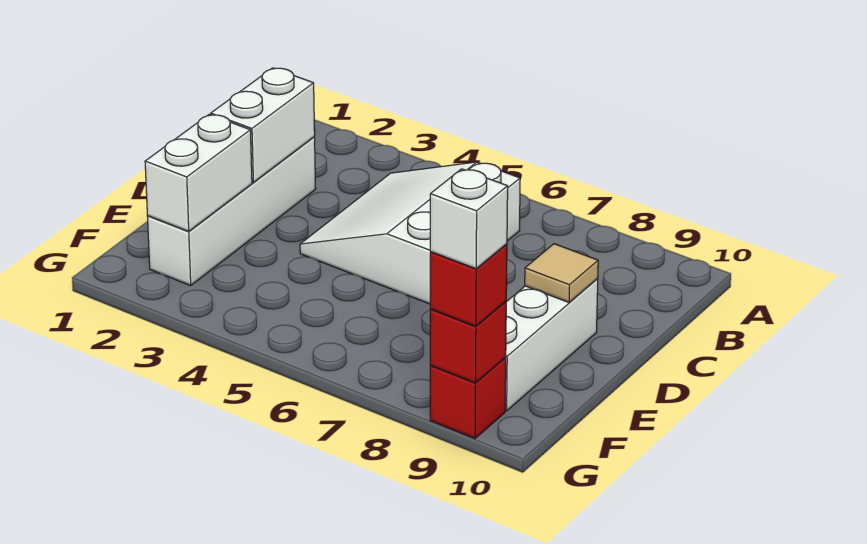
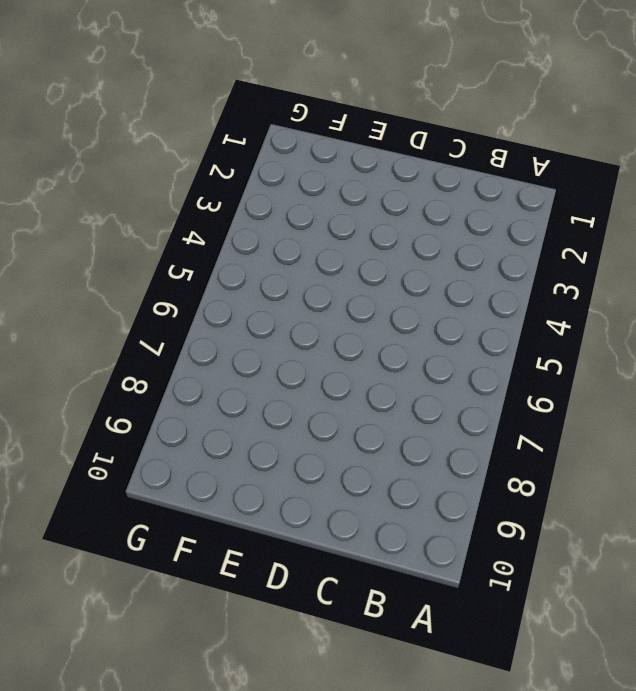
none -> white 3x3 slope [300,162,520,304]
none -> white 1x4 brick [147,137,316,285]

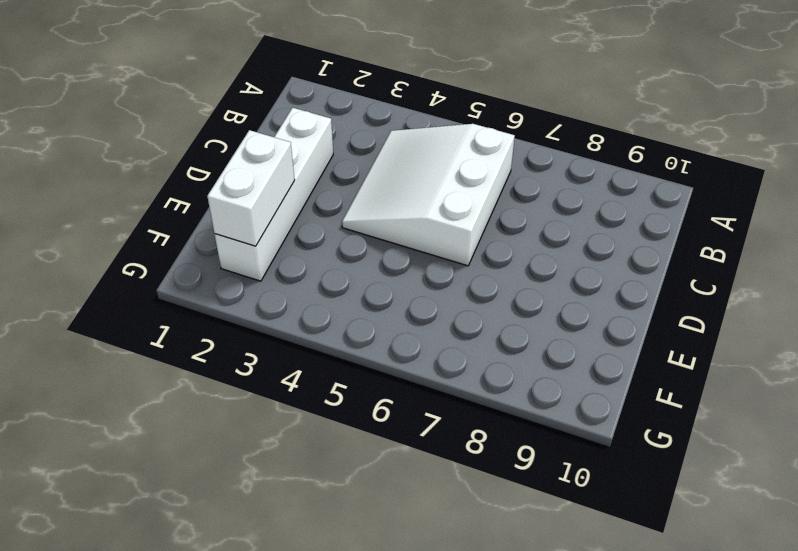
none -> white 1x3 brick [505,278,598,411]
none -> red 1x1 brick [430,358,506,438]

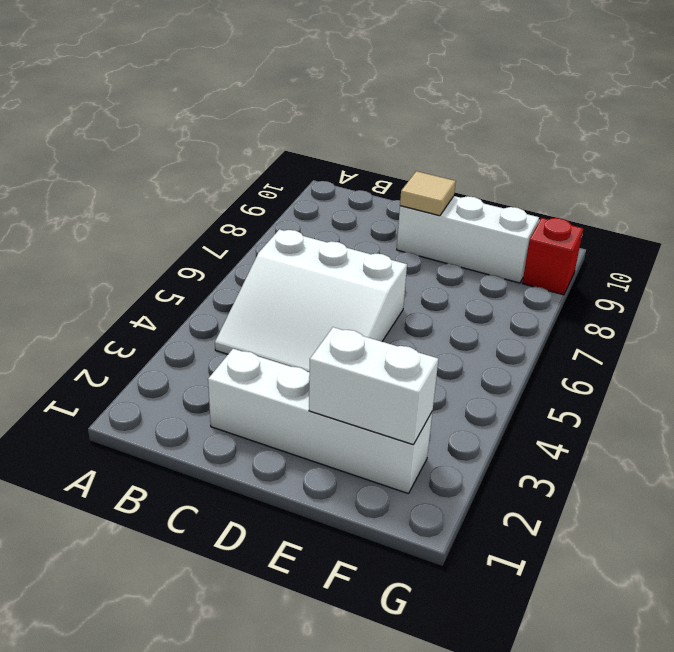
none -> white 1x2 brick [211,68,315,182]
none -> red 1x1 brick [430,302,506,383]

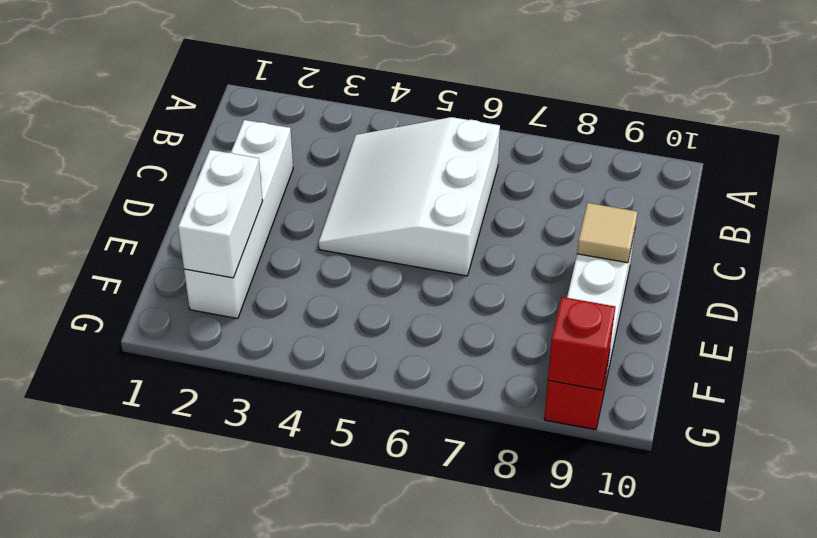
none -> white 1x2 brick [211,68,315,182]
none -> red 1x1 brick [430,244,507,326]

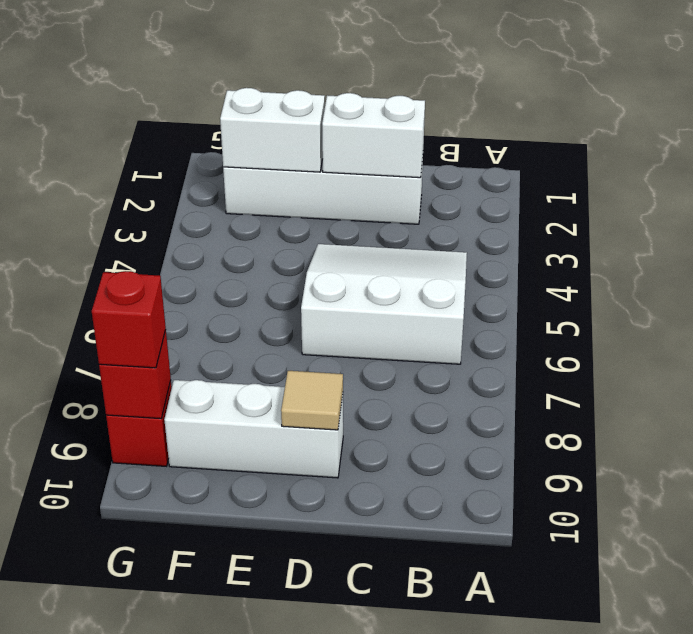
none -> white 1x1 brick [430,169,508,269]

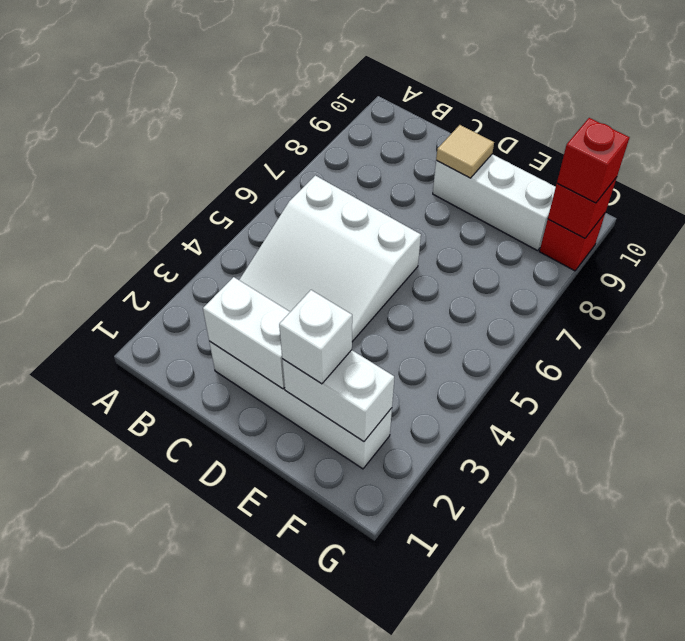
white 1x1 brick [279,290,352,384] -> white 1x1 brick moved to [430,169,508,269]

